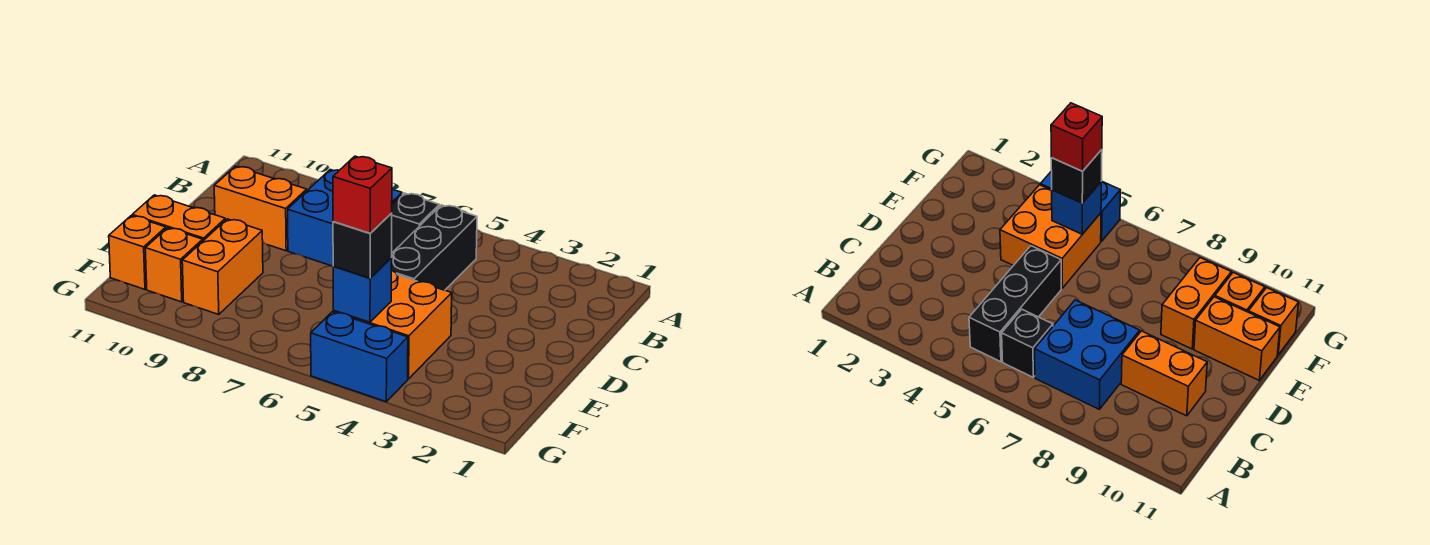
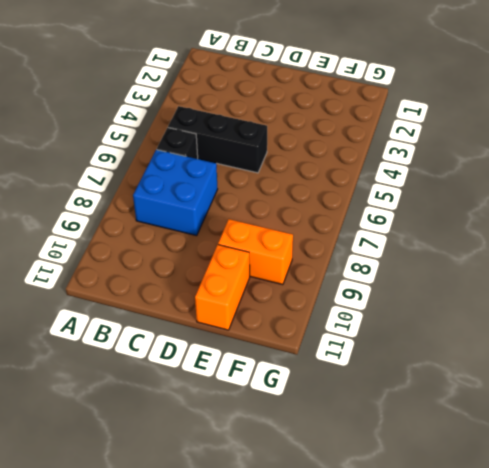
none -> orange 1x2 brick [214,166,307,251]
none -> orange 2x2 brick [333,270,452,379]
none -> orange 1x1 brick [145,228,203,302]

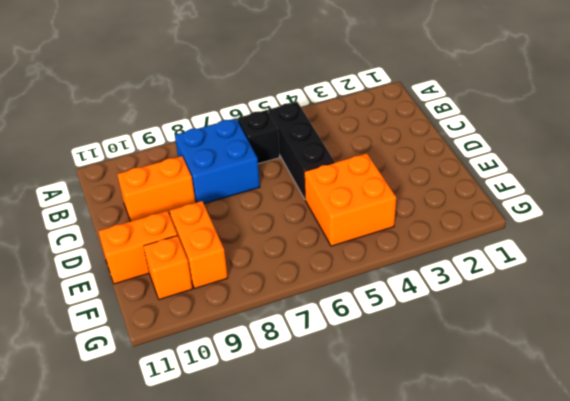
none -> orange 1x1 brick [109,216,166,289]
none -> blue 1x2 brick [311,312,408,402]
none -> blue 1x1 brick [333,258,392,322]

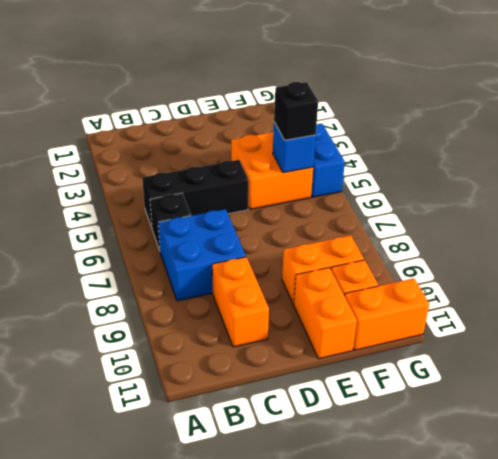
orange 1x2 brick [345,278,429,350] -> orange 1x1 brick [109,216,166,289]
none -> red 1x1 brick [333,156,392,233]

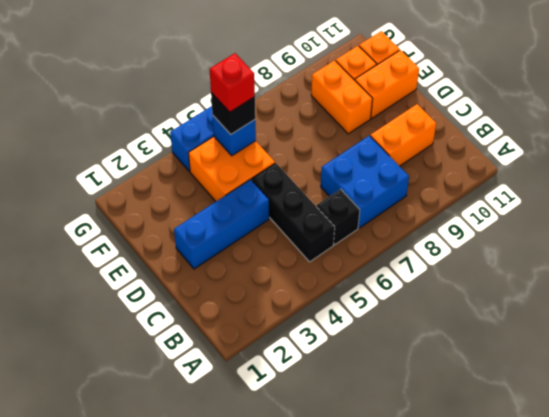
blue 1x3 brick [174,179,269,269] -> none

